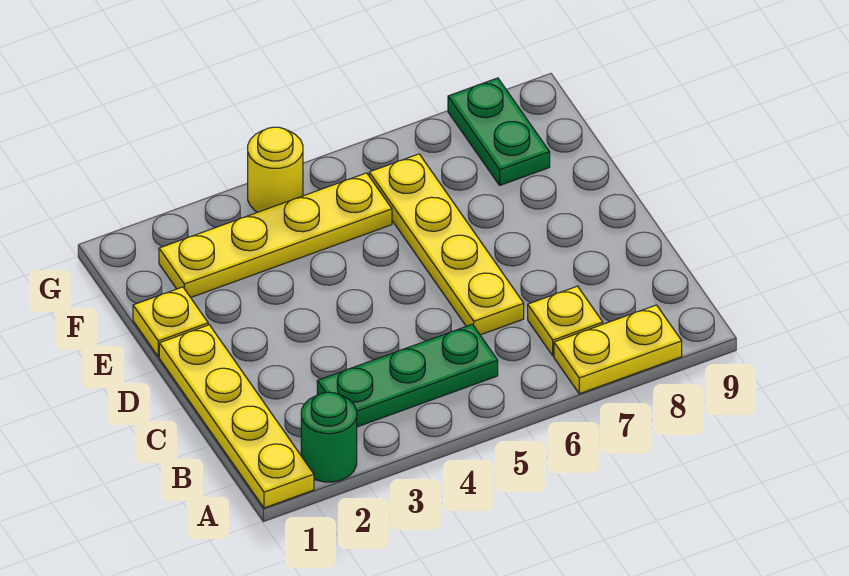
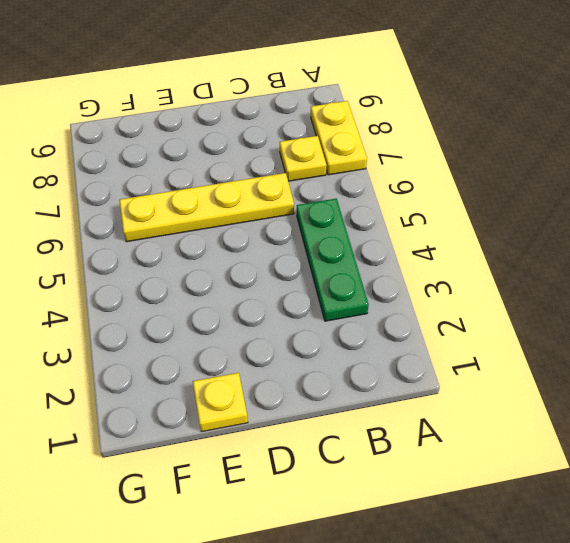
none -> yellow 1x4 plate [159,325,314,508]
none -> green 1x1 round brick [301,392,357,482]

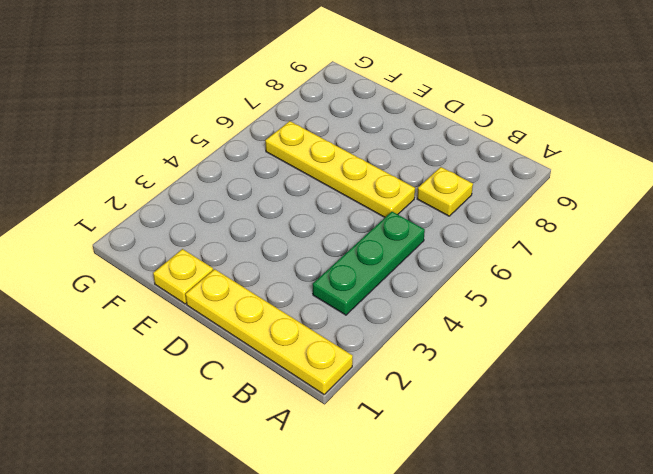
none -> green 1x1 round brick [301,392,357,482]
none -> yellow 1x2 plate [554,305,682,394]

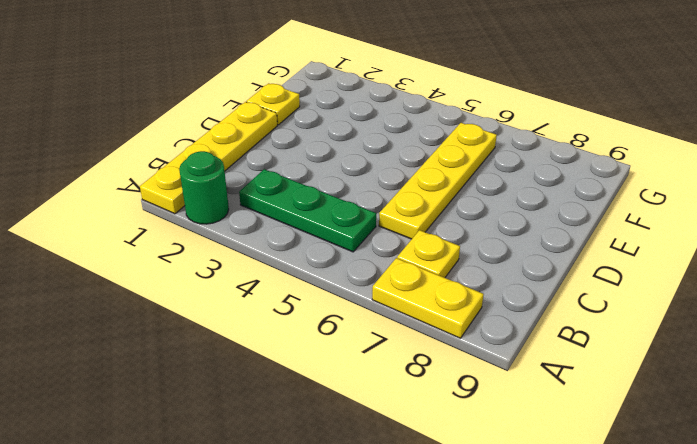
none -> yellow 1x4 plate [159,173,392,298]
none -> green 1x2 plate [448,78,550,185]

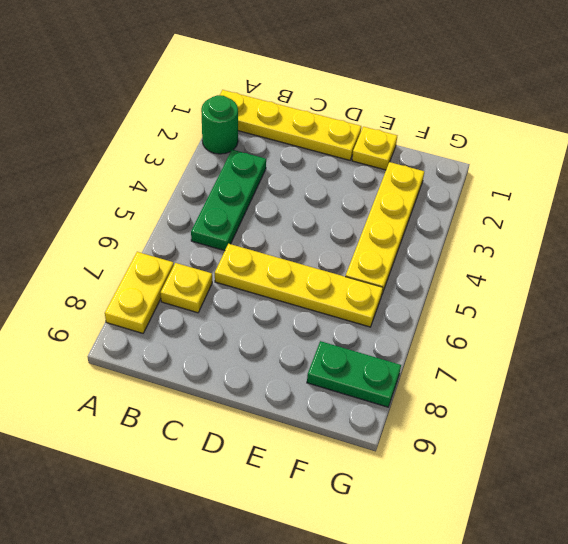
none -> yellow 1x1 round brick [248,127,303,212]

